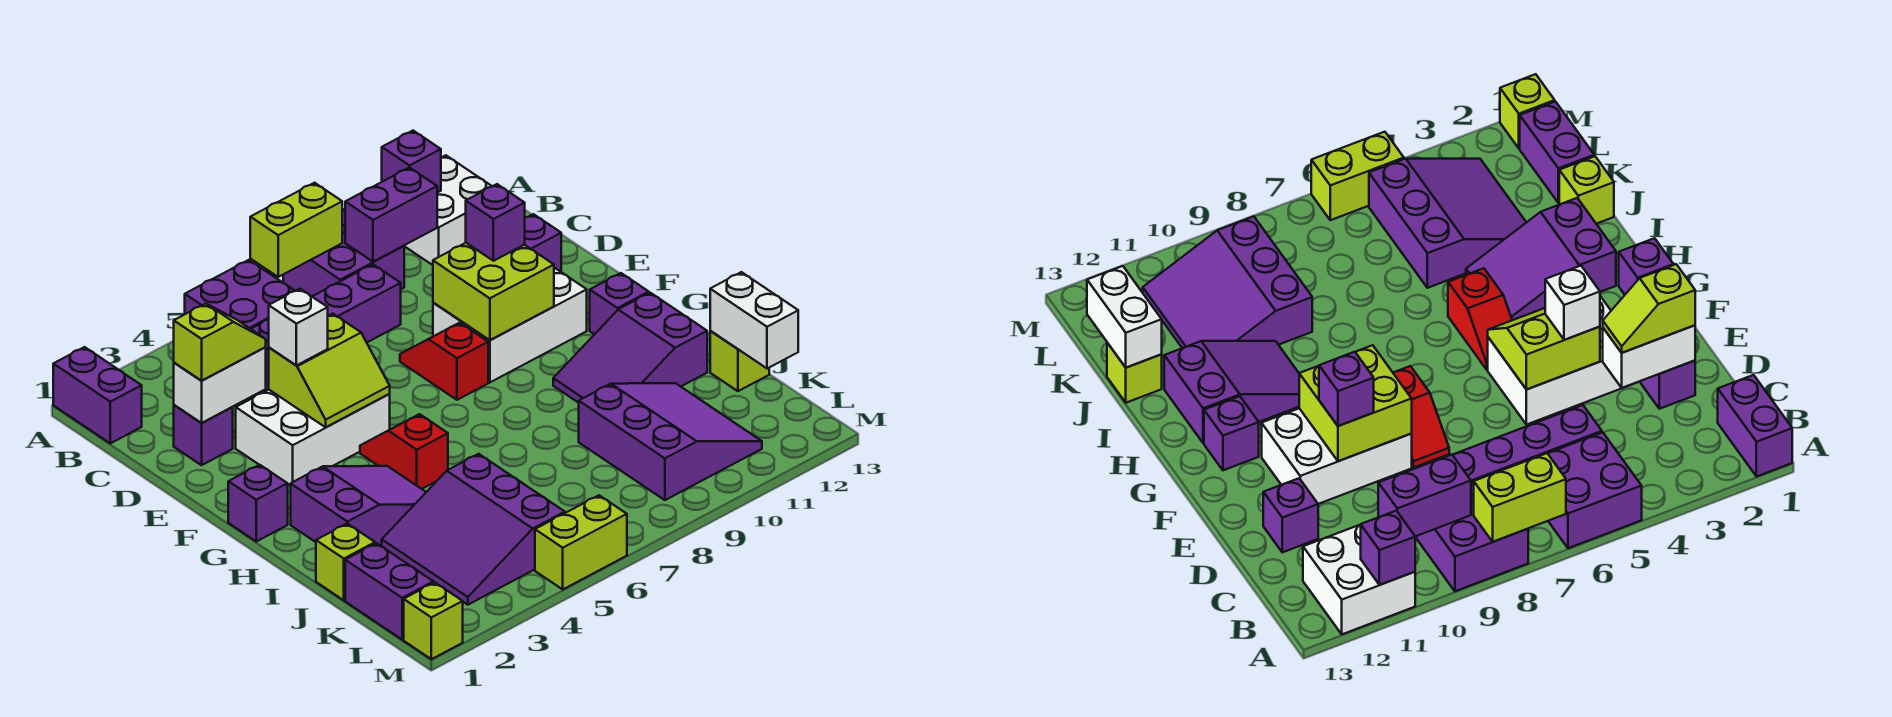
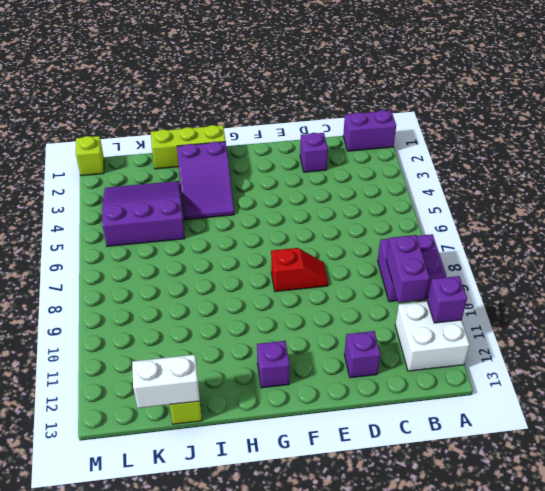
lime 1x3 brick [151,125,226,169] -> lime 1x1 brick [316,524,375,600]
none -> purple 2x2 brick [185,260,295,329]
none -> purple 1x4 brick [251,264,401,391]
none -> white 2x3 brick [236,390,390,486]
none -> white 2x3 brick [433,268,587,382]

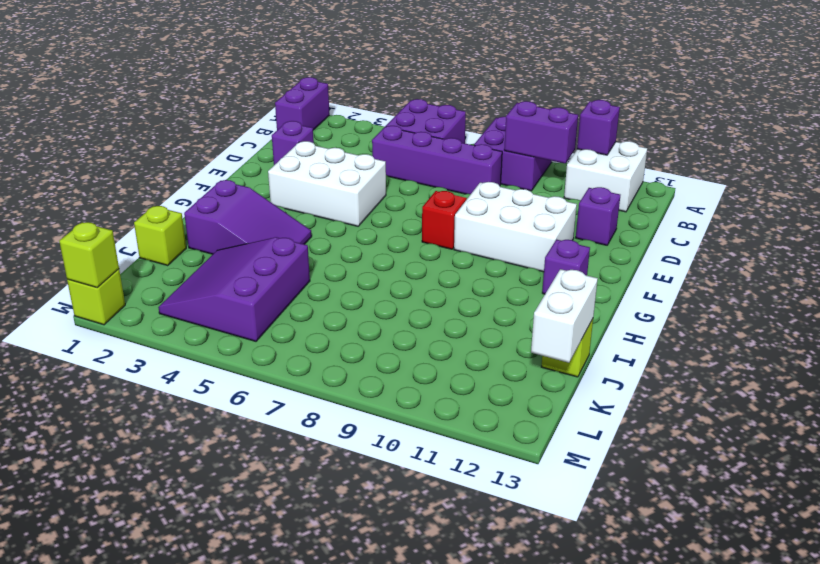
lime 1x1 brick [59,222,119,288] -> none
none -> purple 1x1 brick [228,465,288,541]
none -> red 1x2 slope [360,414,448,489]
none -> purple 2x3 slope [553,293,707,403]
none -> purple 3x3 slope [579,383,762,500]

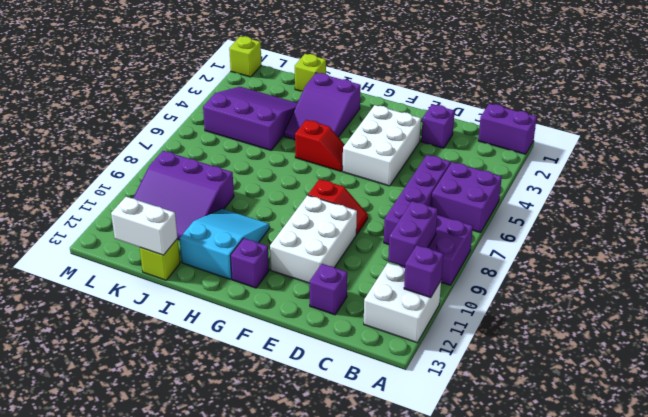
cyan 2x3 slope [180,209,270,279] -> purple 2x3 slope [553,293,707,403]
none -> purple 1x1 brick [228,465,288,541]
none -> purple 1x2 brick [345,543,433,639]
none -> lime 1x2 brick [535,495,627,589]
none -> lime 1x2 brick [250,183,342,277]

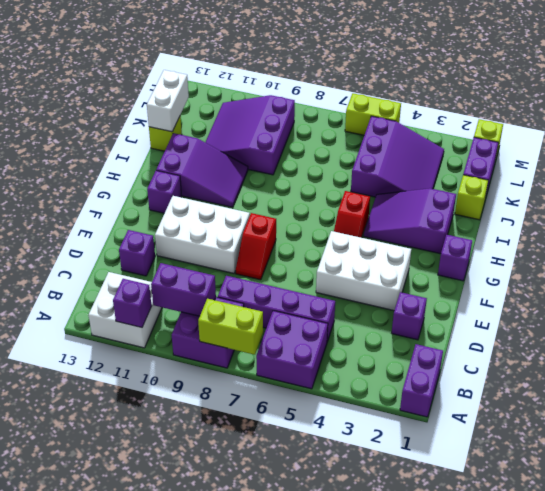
none -> white 1x2 brick [174,347,266,423]
none -> lime 2x2 slope [269,313,390,427]
none -> lime 2x2 brick [433,243,554,340]
none -> lime 1x2 slope [174,303,266,381]

